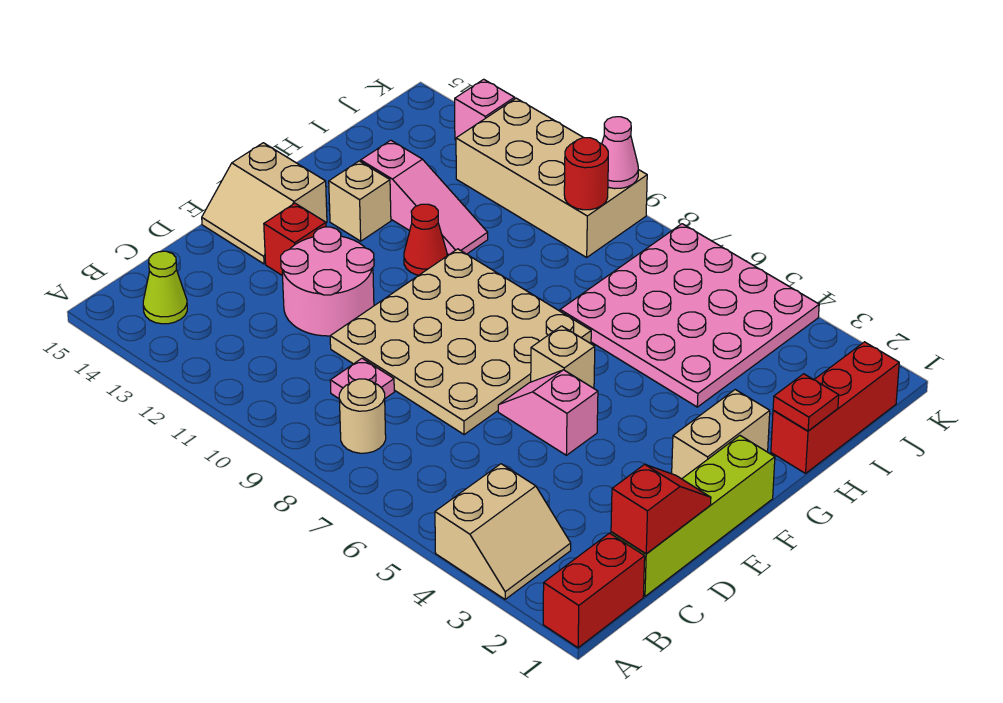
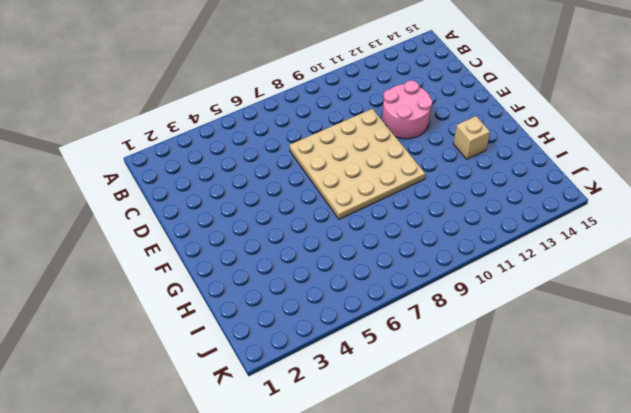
none -> red 1x2 brick [543,533,645,648]
none -> tan 2x2 slope [435,464,571,599]
none -> tan 1x1 round brick [339,379,386,453]

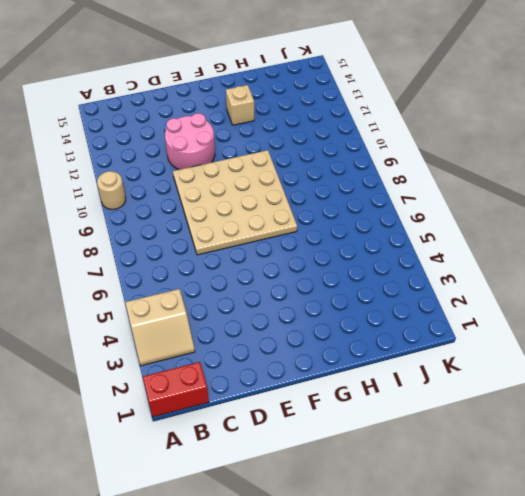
tan 1x1 round brick [97,171,126,210] -> tan 1x1 round brick moved to [339,379,386,453]
none -> lime 1x1 cone [143,251,187,324]
none -> lime 1x4 brick [611,436,775,596]
none -> pink 1x1 plate [330,358,394,398]

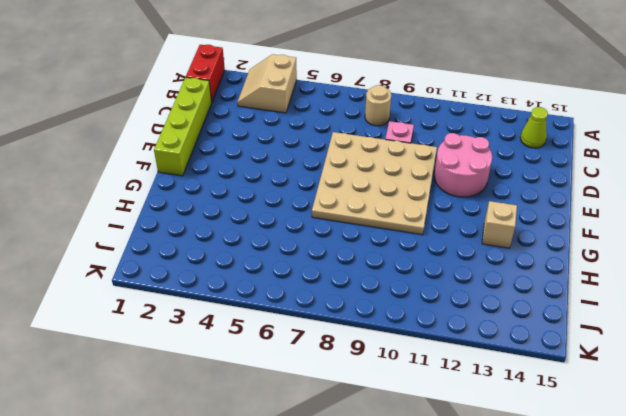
none -> pink 1x2 slope [498,370,598,455]
none -> red 1x1 brick [264,203,326,276]
none -> tan 2x2 slope [202,143,327,264]

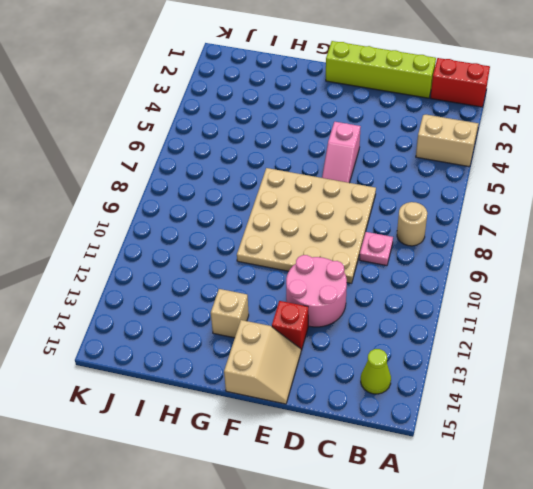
none -> tan 1x2 brick [672,390,770,479]
none -> tan 1x1 brick [531,326,595,388]
none -> red 1x1 cone [404,204,447,275]

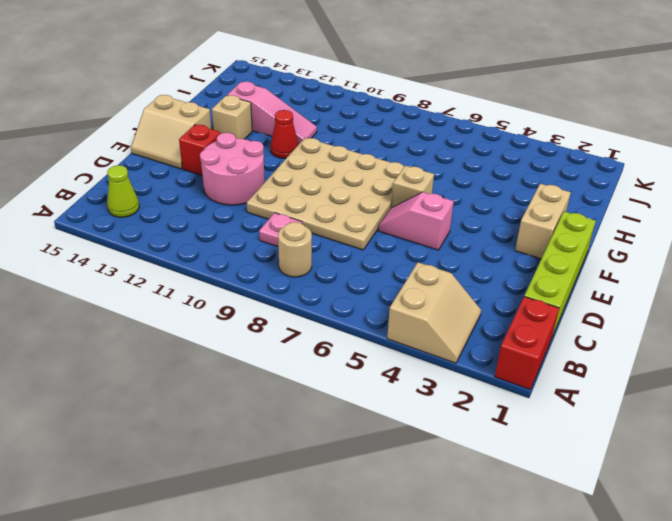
none -> red 1x3 brick [771,342,899,473]
none -> pink 4x4 plate [560,224,819,407]
none -> tan 2x4 brick [456,98,647,257]

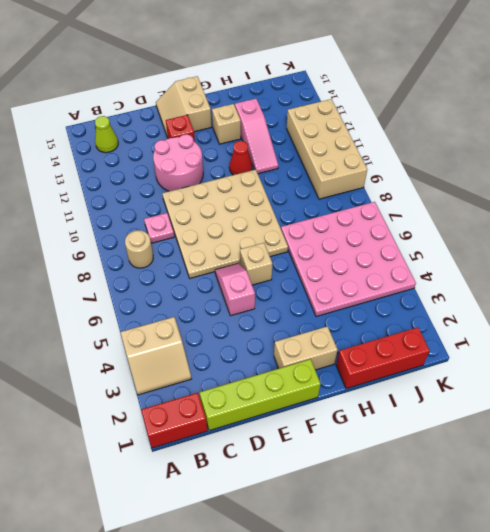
none -> pink 1x1 brick [455,79,515,140]
none -> red 1x2 slope [611,464,711,554]
none -> red 1x1 plate [773,374,839,431]

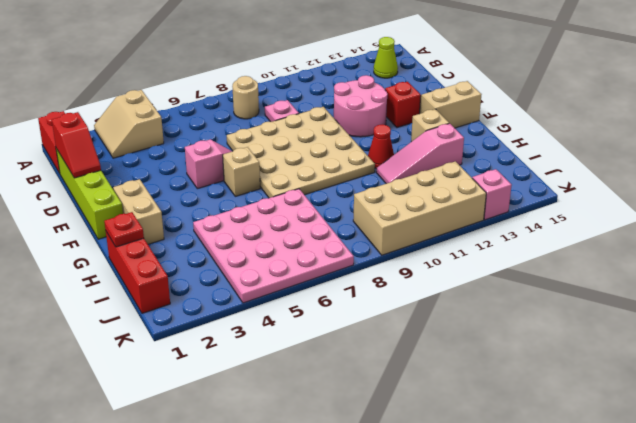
none -> red 1x1 round brick [564,138,608,210]
none -> pink 1x1 cone [602,117,638,189]

